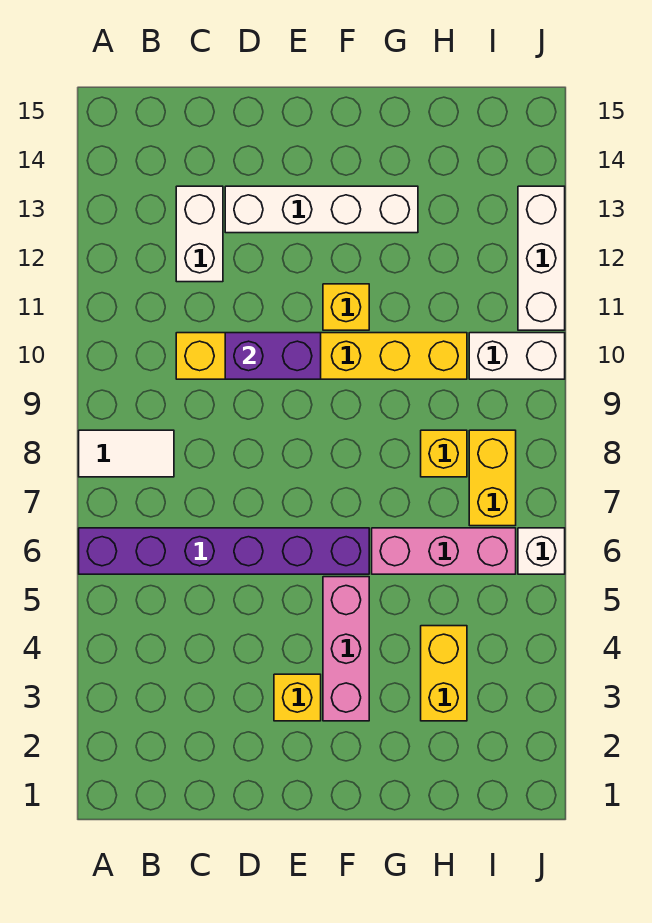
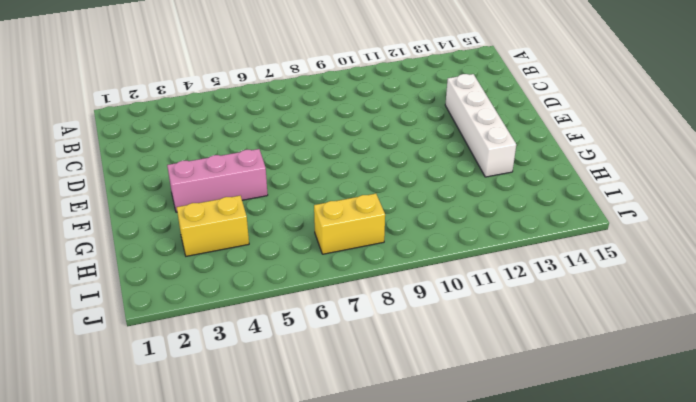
none -> purple 1x6 brick [79,528,369,574]
none -> white 1x2 tile [79,430,174,477]
none -> yellow 1x6 brick [176,333,467,379]

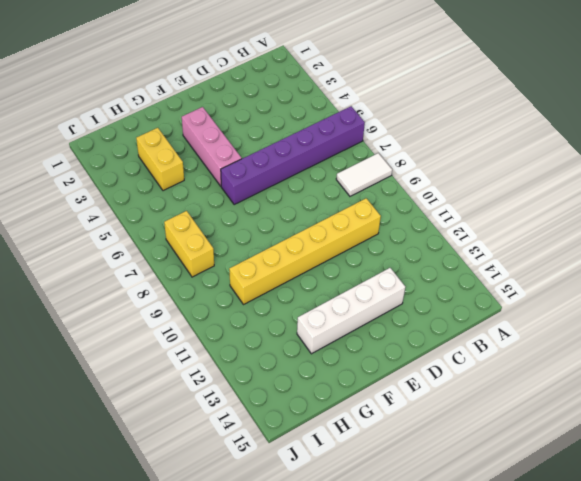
none -> white 1x2 brick [176,186,223,282]
none -> yellow 1x1 brick [274,674,321,721]
none -> yellow 1x1 brick [323,284,369,330]

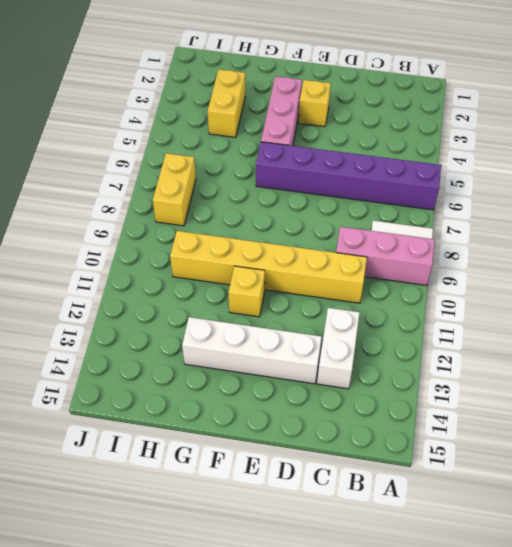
pink 1x3 brick [336,227,435,285] -> pink 1x3 brick moved to [372,528,516,574]
none -> yellow 1x1 brick [421,430,467,477]
none -> white 1x2 brick [469,333,565,379]
none -> white 1x1 brick [518,528,565,574]

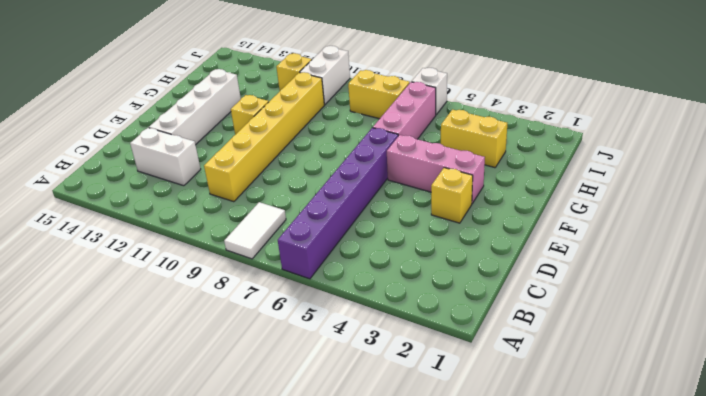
yellow 1x1 brick [276,53,312,91] -> yellow 1x1 brick moved to [421,430,467,477]
none -> white 1x3 brick [518,186,565,330]
none -> purple 1x2 brick [225,333,321,379]

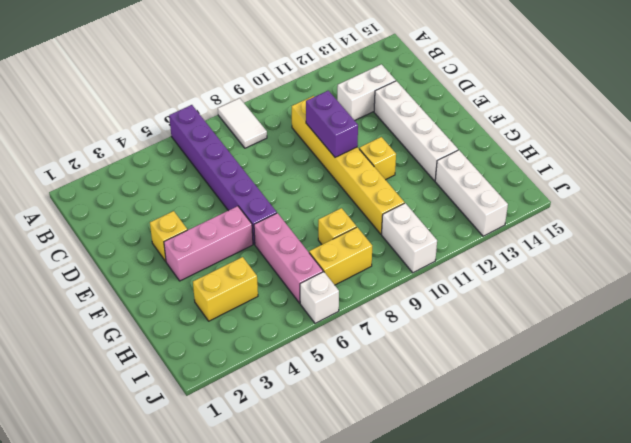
white 1x3 brick [435,150,508,236] -> white 1x3 brick turned to [518,186,565,330]

